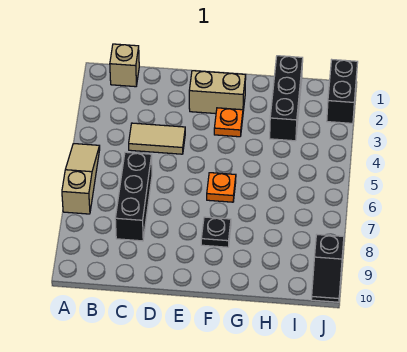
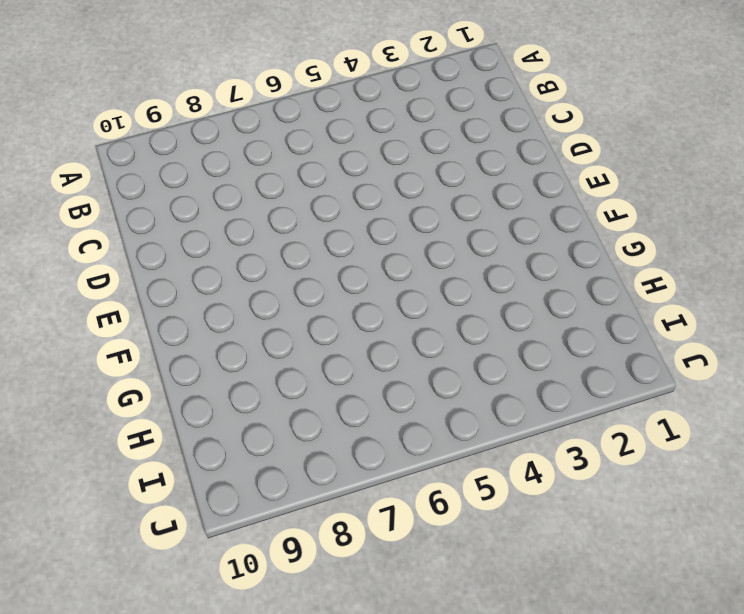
none -> tan 1x3 slope [62,144,100,214]
none -> tan 1x1 brick [110,44,139,87]

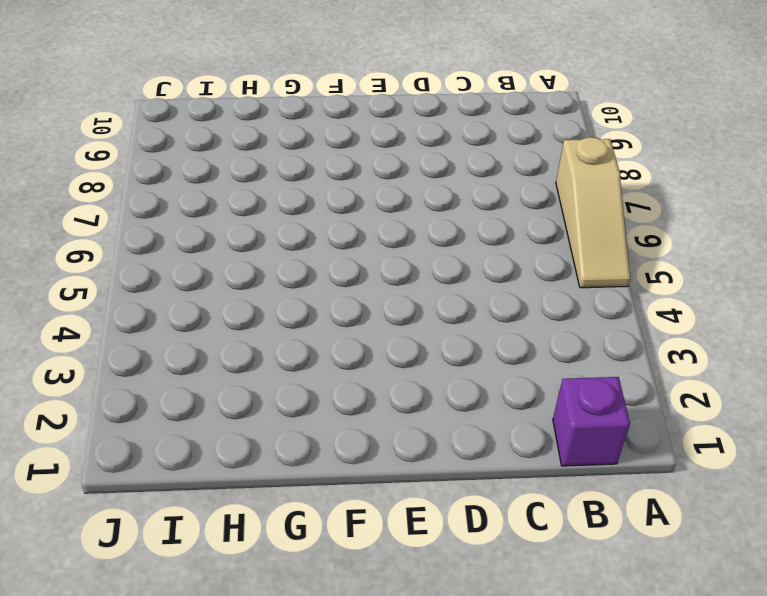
purple 1x1 brick [553,377,630,466] -> tan 1x1 brick [110,44,139,87]
none -> tan 1x2 tile [129,123,185,154]
none -> black 1x3 brick [115,152,152,241]

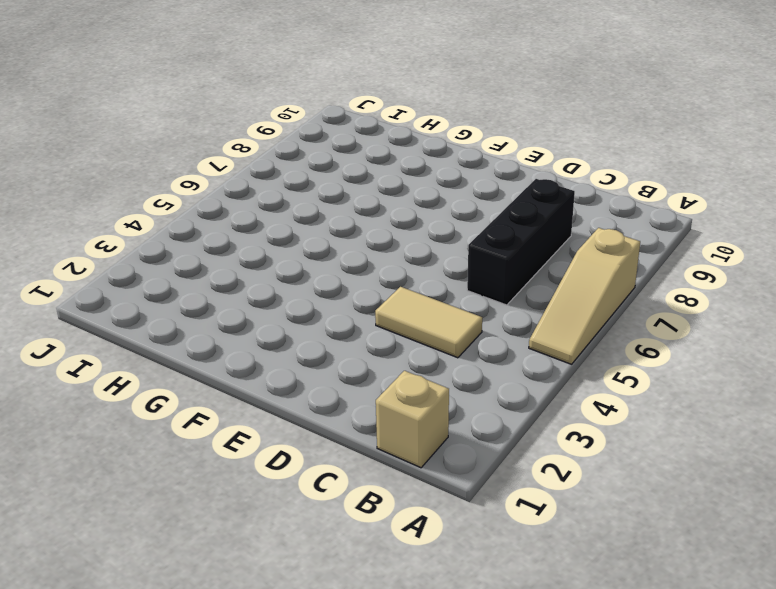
none -> tan 1x2 brick [189,71,246,114]
none -> orange 1x1 plate [214,108,243,137]

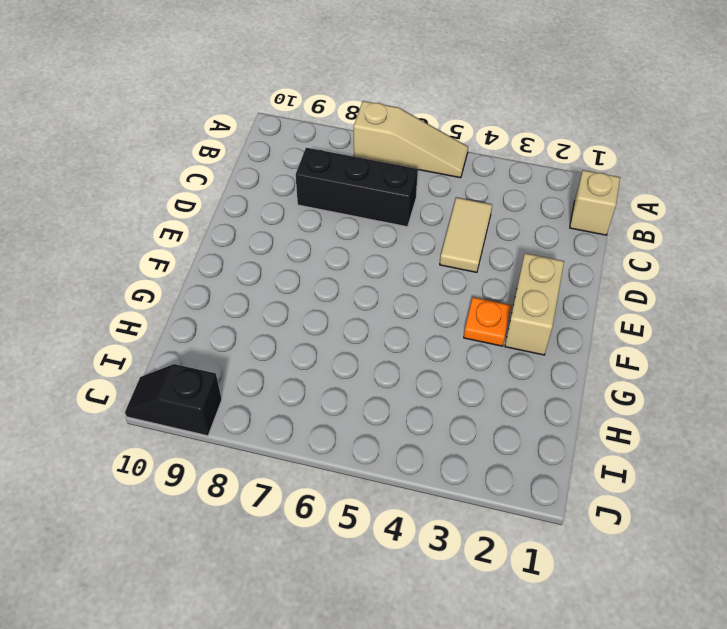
none -> orange 1x1 plate [207,173,236,202]
none -> black 1x1 plate [201,217,231,247]

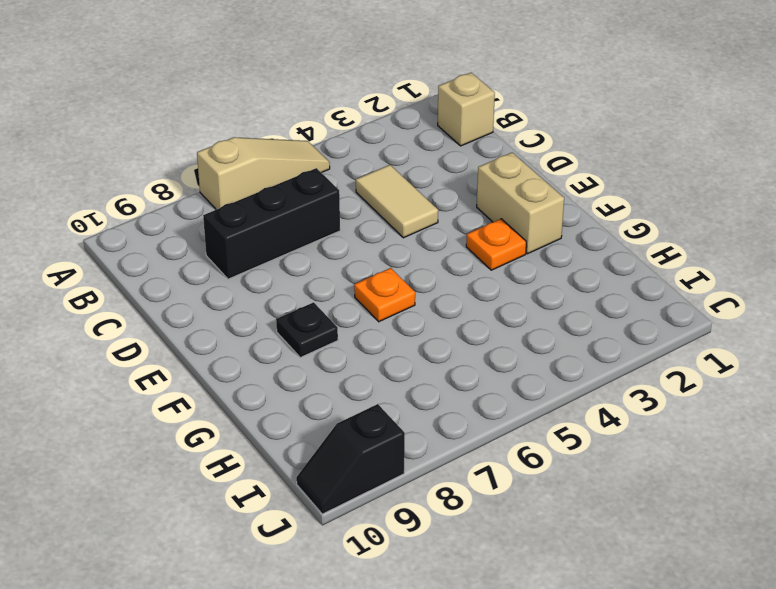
none -> black 1x3 brick [270,56,303,141]
none -> black 1x2 brick [327,60,358,123]

